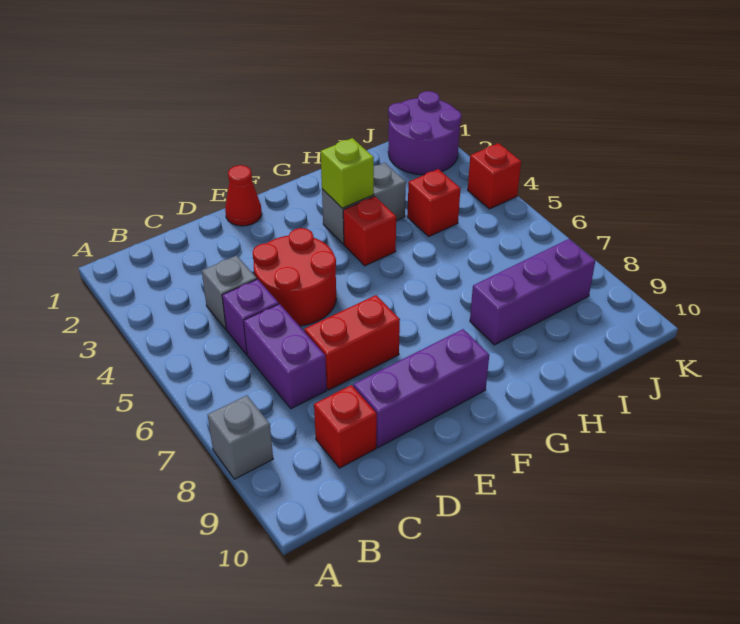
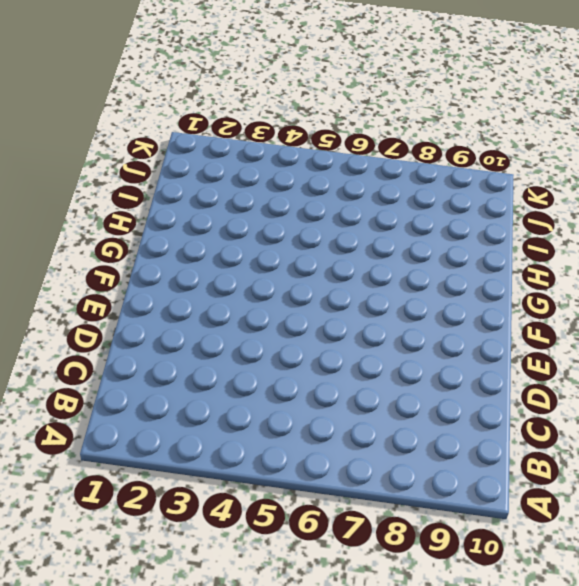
none -> grey 1x1 brick [208,395,273,479]
none -> grey 1x1 brick [202,255,257,329]
none -> purple 1x1 brick [222,279,279,355]

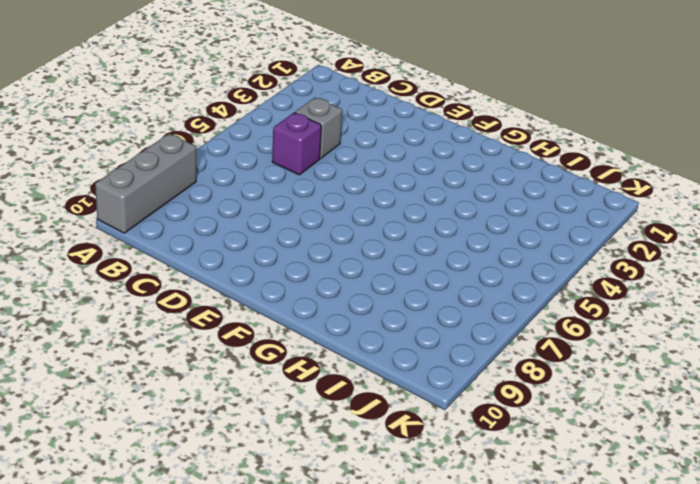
grey 1x3 brick [95,133,196,233] -> grey 1x1 brick [208,395,273,479]
none -> purple 1x2 brick [244,304,327,409]
none -> red 1x1 brick [314,385,377,468]
none -> red 2x2 round brick [253,228,336,326]

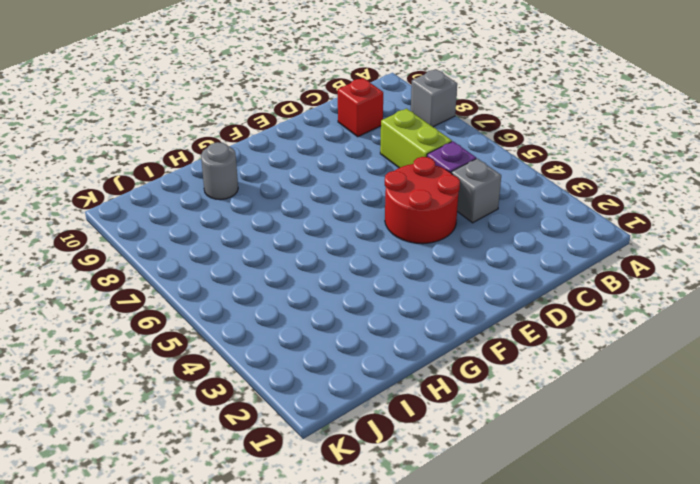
lime 1x2 brick [380,109,452,168] -> purple 1x2 brick [244,304,327,409]
grey 1x1 round brick [201,142,238,200] -> none
none -> red 1x2 brick [304,295,400,390]
none -> purple 1x3 brick [353,329,489,447]
none -> red 1x1 cone [225,165,262,226]

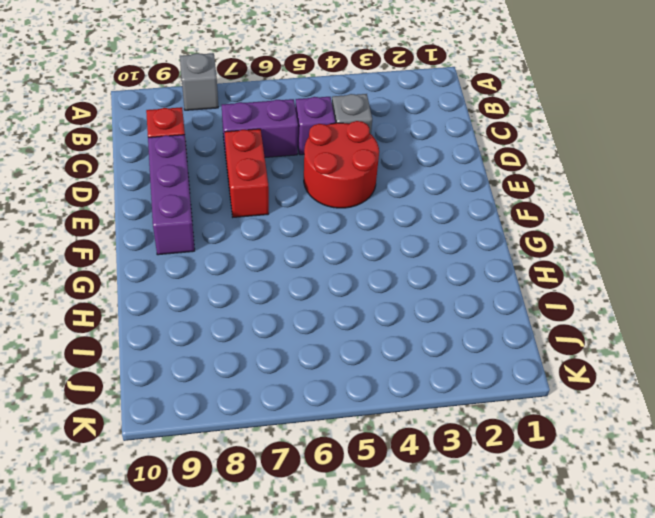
none -> red 1x1 cone [225,165,262,226]
none -> grey 1x2 brick [322,163,406,244]
none -> red 1x1 brick [343,196,396,266]

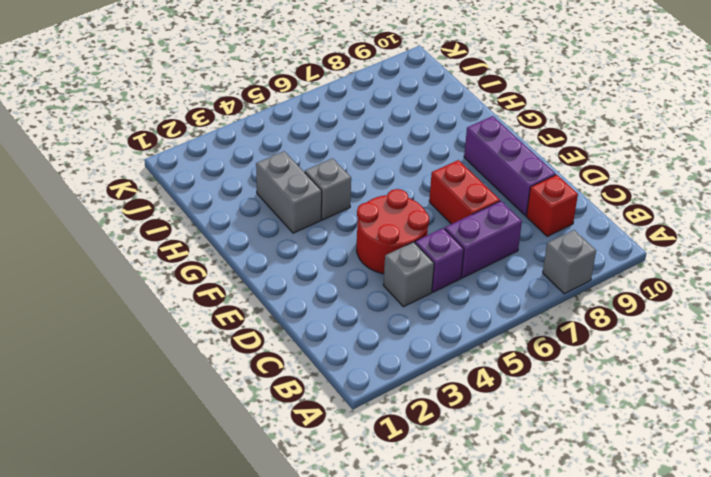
grey 1x1 brick [305,158,351,220] -> red 1x1 brick [343,196,396,266]
none -> red 1x1 cone [225,165,262,226]
none -> purple 1x3 brick [470,239,595,345]
none -> red 1x1 brick [407,169,460,236]

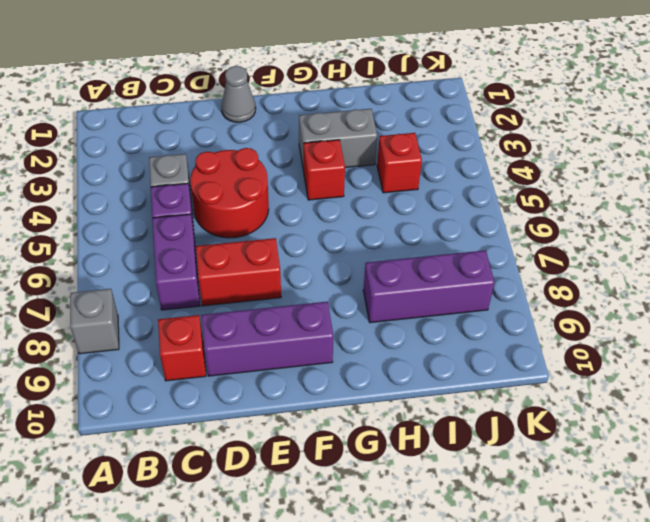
grey 1x1 cone [221,66,256,122] -> red 1x1 cone [225,165,262,226]
none -> purple 2x2 round brick [388,91,461,175]
none -> red 1x1 brick [468,143,521,209]
none -> lime 1x1 brick [321,138,374,208]

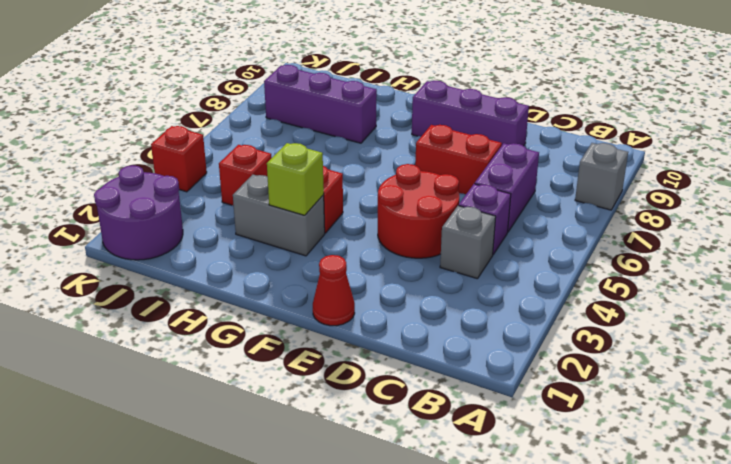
none -> red 1x1 brick [314,385,377,468]

